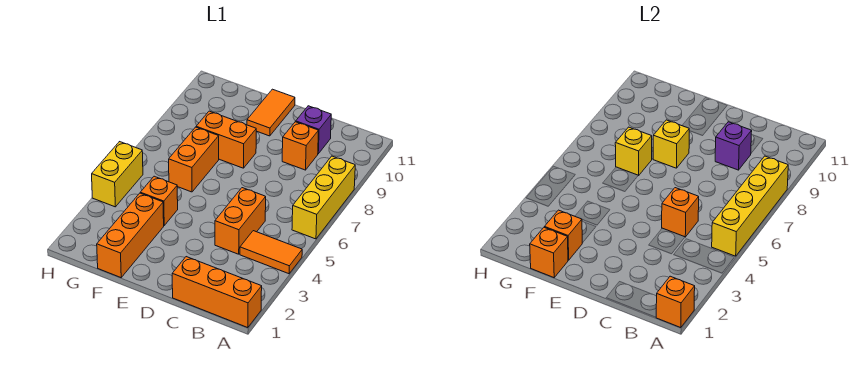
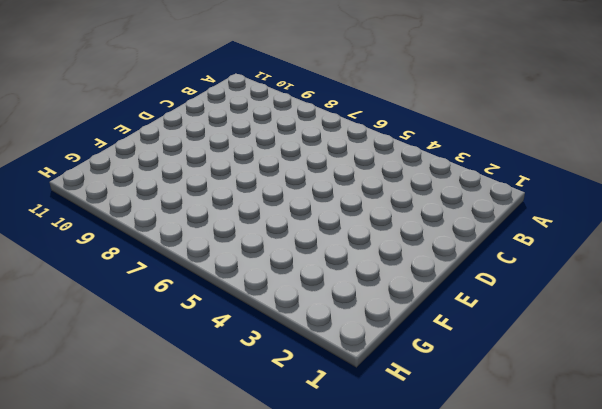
none -> orange 1x3 brick [172,257,262,328]
none -> orange 1x2 tile [240,231,302,274]
none -> yellow 1x3 brick [292,156,355,239]

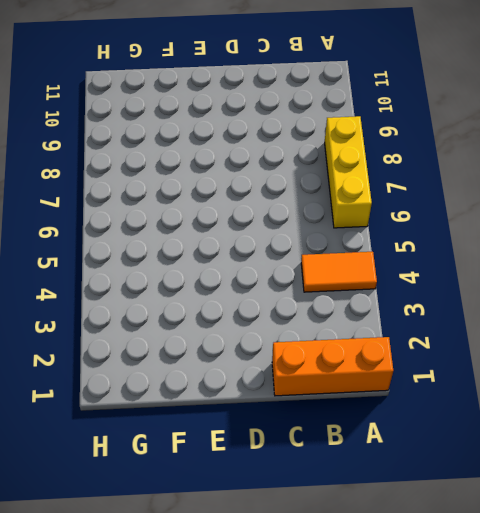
none -> orange 1x2 brick [215,188,266,254]
none -> orange 1x1 brick [282,122,319,170]
none -> purple 1x1 brick [296,106,331,154]

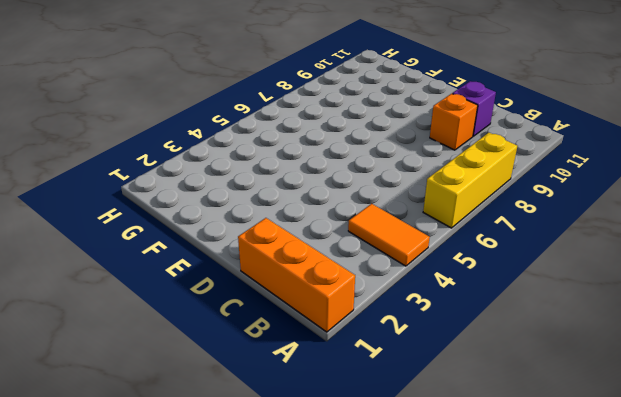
none -> orange 1x2 brick [215,188,266,254]
none -> orange 1x2 brick [196,111,256,168]
none -> orange 1x2 tile [247,89,295,136]

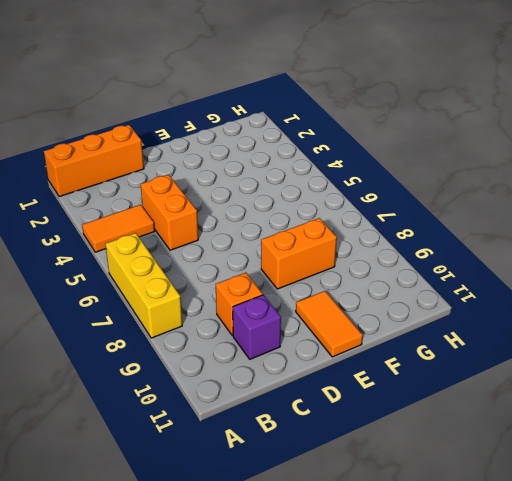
none -> orange 1x3 brick [97,193,164,278]
none -> orange 1x1 brick [140,176,178,225]
none -> orange 1x2 brick [169,127,219,192]

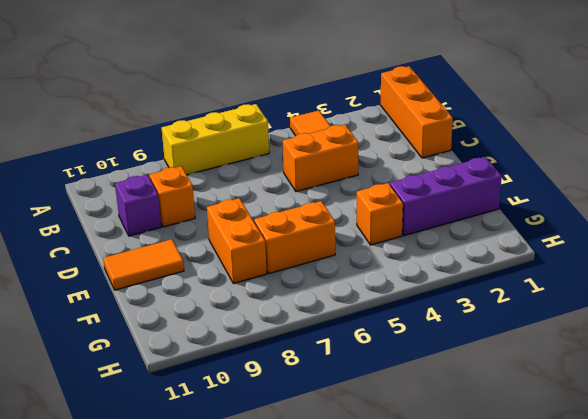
purple 1x3 brick [390,157,502,236] -> orange 1x3 brick [97,193,164,278]
none -> yellow 1x2 brick [92,142,143,207]
none -> orange 1x1 brick [656,276,695,328]
none -> yellow 1x4 brick [712,156,788,256]

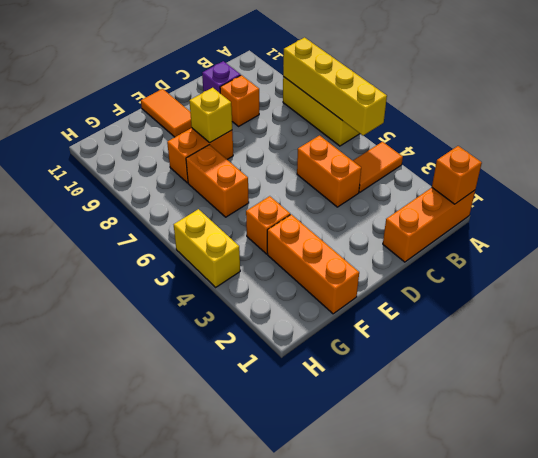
none -> orange 1x1 brick [662,188,699,237]
none -> purple 1x1 brick [715,122,752,170]
none -> orange 1x1 brick [530,227,568,278]

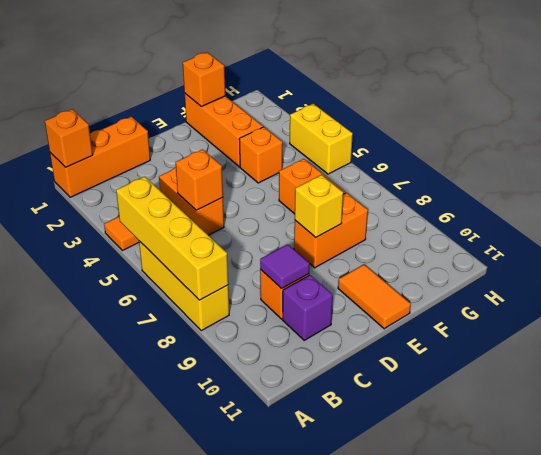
purple 1x1 tile [260,244,310,288] -> purple 1x1 brick [715,122,752,170]
none -> orange 1x1 brick [545,210,582,260]
none -> yellow 1x1 brick [615,127,652,176]

